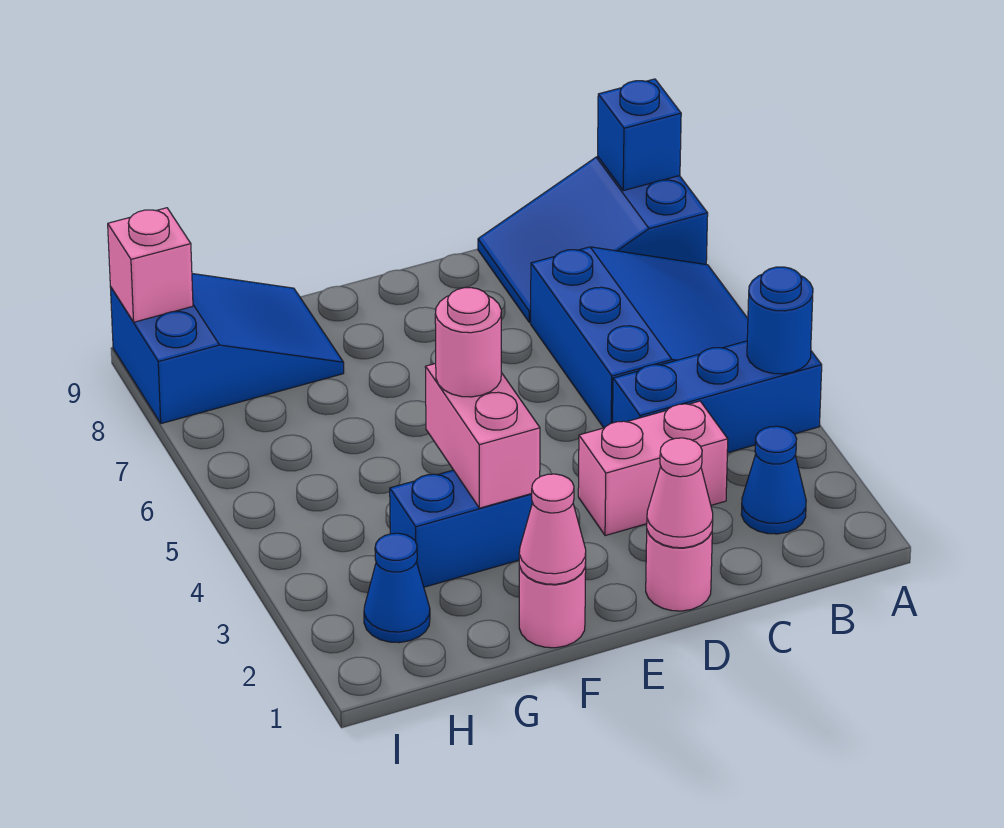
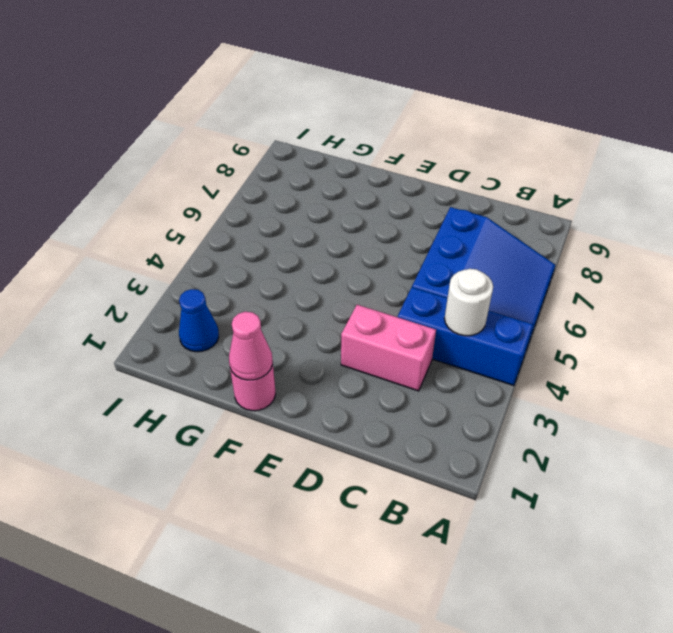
white 1x1 round brick [444,269,493,336] -> none
none -> blue 2x3 slope [478,157,708,323]
none -> blue 1x1 cone [741,426,806,534]
none -> pink 1x1 round brick [646,531,712,611]

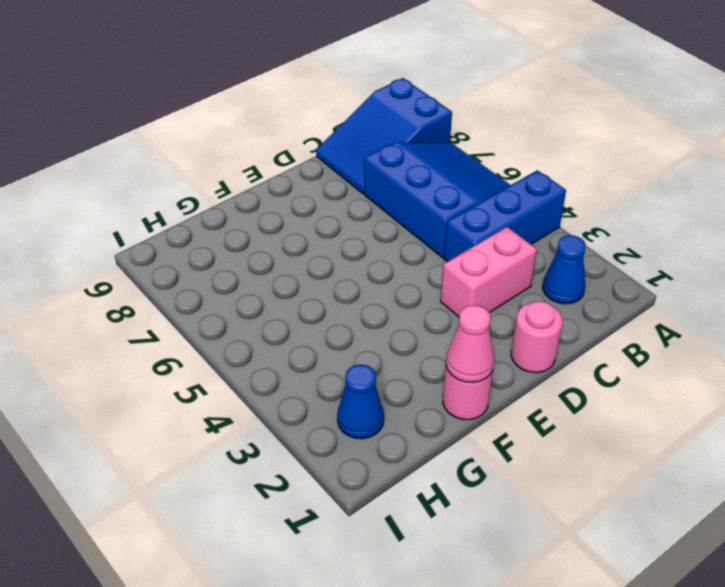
none -> blue 1x2 brick [390,470,533,587]
none -> blue 2x3 slope [110,274,344,424]
none -> blue 1x1 round brick [747,267,813,374]

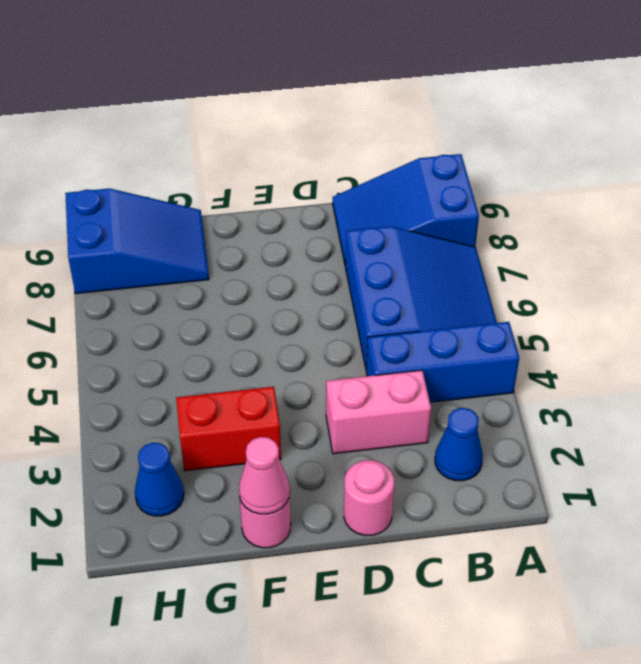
red 1x2 brick [176,387,281,471] -> blue 1x2 brick [390,470,533,587]
none -> blue 1x1 round brick [747,267,813,374]
none -> blue 1x1 brick [598,79,681,191]
none -> pink 1x1 cone [647,438,713,548]

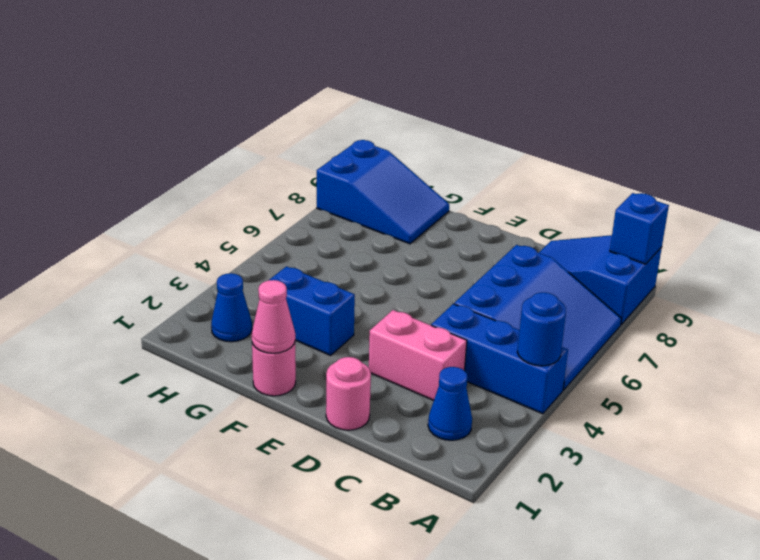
none -> pink 1x1 cone [647,438,713,548]
none -> pink 1x2 brick [425,363,540,508]
none -> pink 1x1 brick [108,208,193,322]

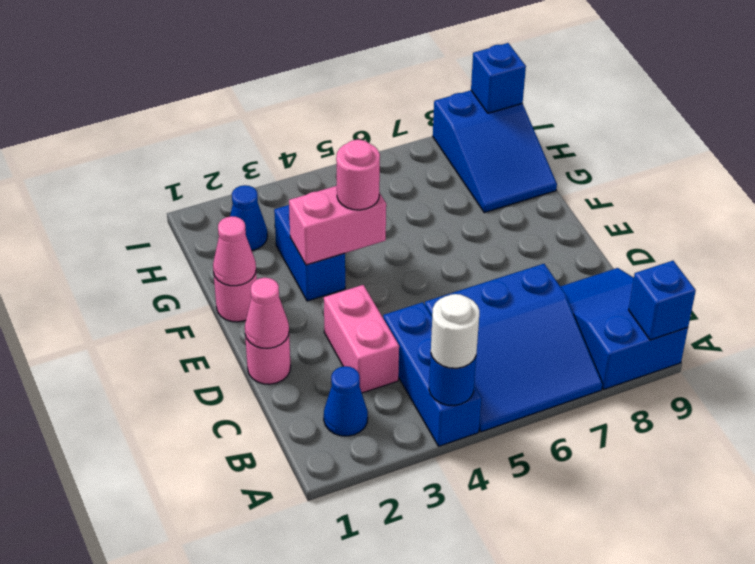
white 1x1 round brick [431,294,479,368] -> none
blue 1x1 brick [471,43,526,113] -> pink 1x1 brick [108,208,193,322]

